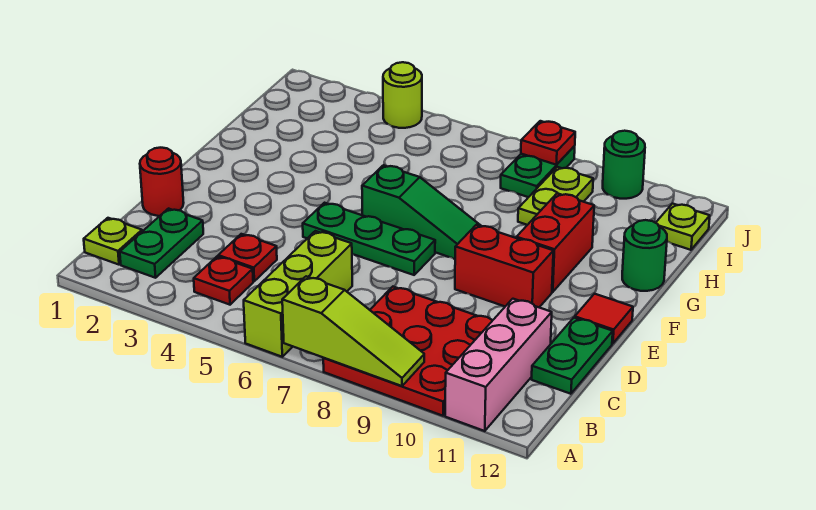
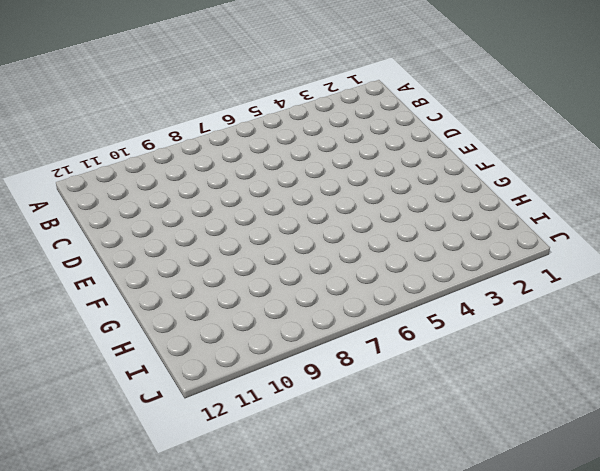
none -> lime 1x3 brick [244,231,352,357]
none -> red 3x3 plate [323,287,492,416]
none -> pink 1x3 brick [445,299,552,431]

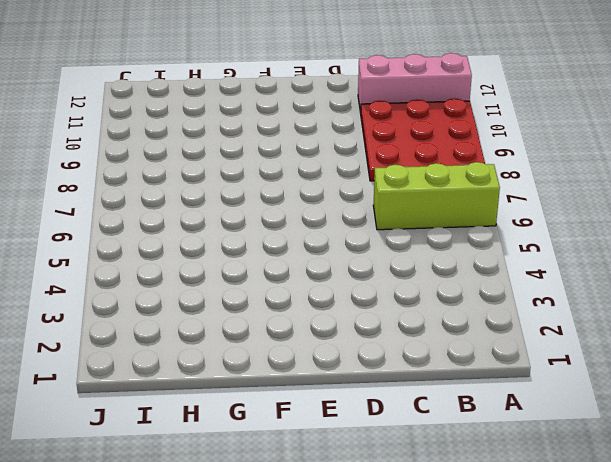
none -> lime 1x1 plate [84,218,142,265]
none -> green 1x2 plate [120,209,203,278]
none -> red 1x1 plate [194,256,253,305]

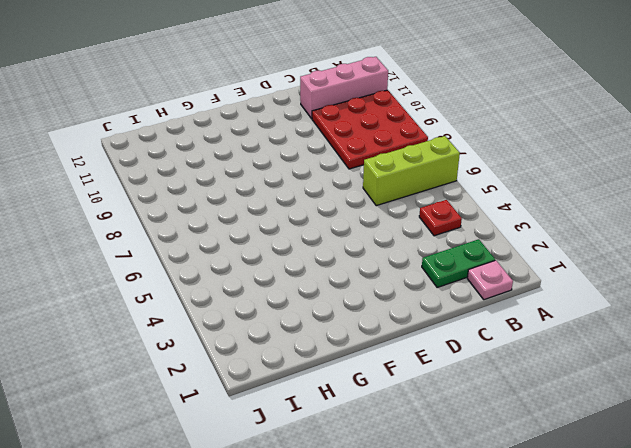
pink 1x1 plate [467,260,513,300] -> lime 1x1 plate [84,218,142,265]
none -> red 1x1 plate [218,234,277,281]
none -> green 1x2 plate [532,318,613,394]
none -> red 1x1 round brick [140,148,184,216]

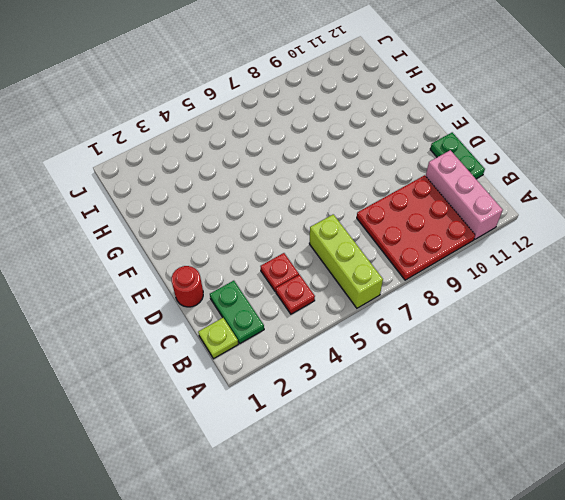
none -> green 1x3 plate [303,203,435,275]
none -> red 1x2 brick [455,225,553,307]
none -> red 1x1 tile [575,294,633,344]

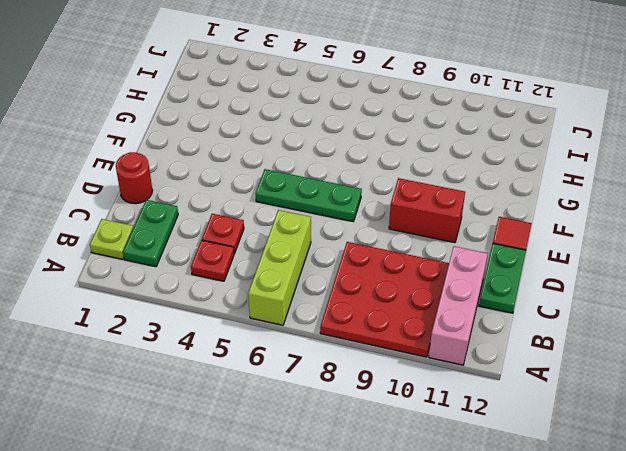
none -> green 1x3 slope [362,165,482,259]
none -> red 1x2 brick [517,193,594,292]
none -> green 1x1 round brick [622,220,667,291]

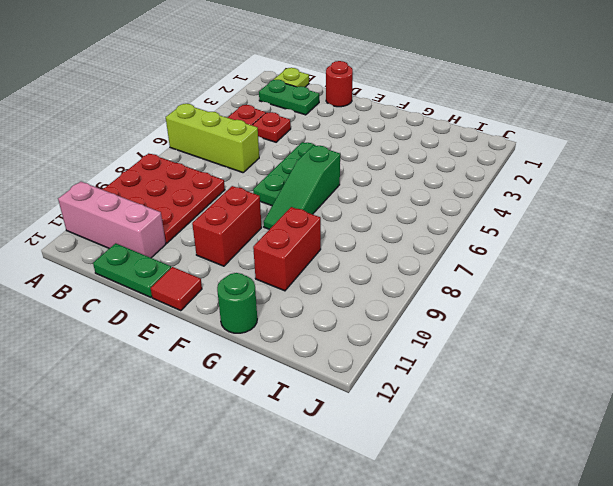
red 1x2 brick [253,207,321,291] -> red 1x2 brick turned to [517,193,594,292]
none -> lime 1x2 plate [518,167,593,225]
none -> green 1x2 plate [501,146,575,197]
none -> lime 1x1 plate [656,203,710,250]

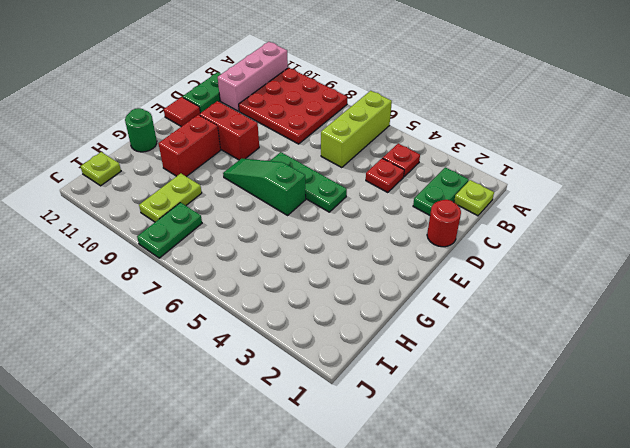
none -> lime 1x1 round brick [383,62,422,128]
none -> green 1x1 round brick [603,131,645,199]
none -> lime 1x3 slope [282,276,424,386]

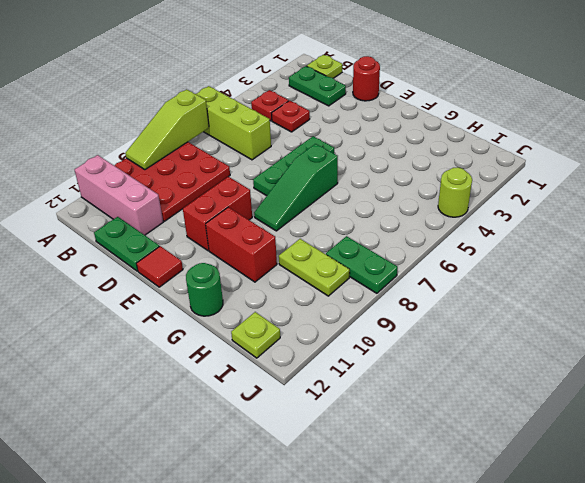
none -> green 1x1 round brick [603,131,645,199]
none -> red 1x1 plate [521,121,575,165]

